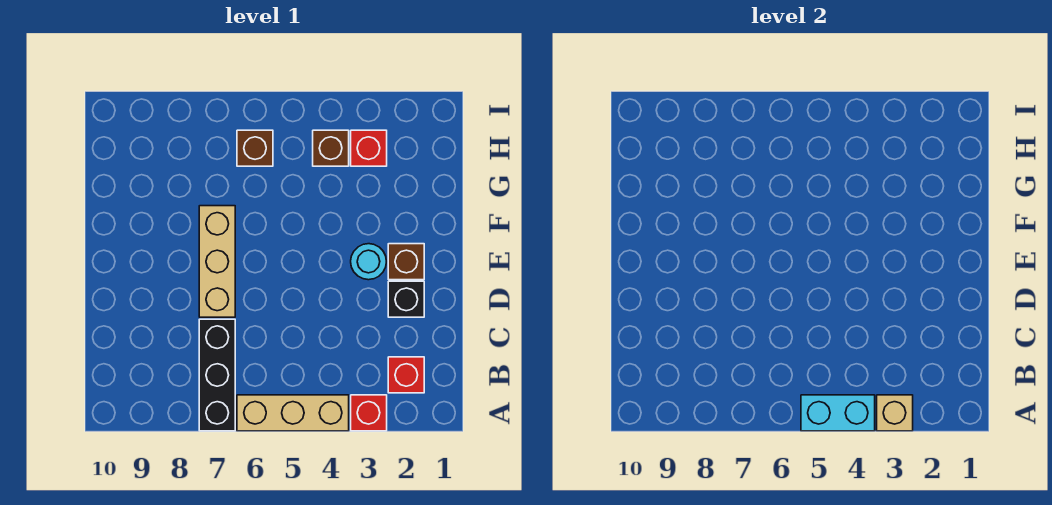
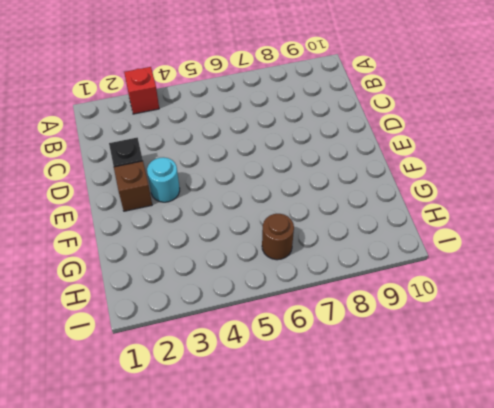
brown 1x1 round brick [262,214,294,260] -> brown 1x1 brick [237,130,273,166]
none -> tan 1x3 brick [237,395,349,431]
none -> black 1x3 brick [199,319,235,431]
none -> red 1x1 brick [388,357,424,393]

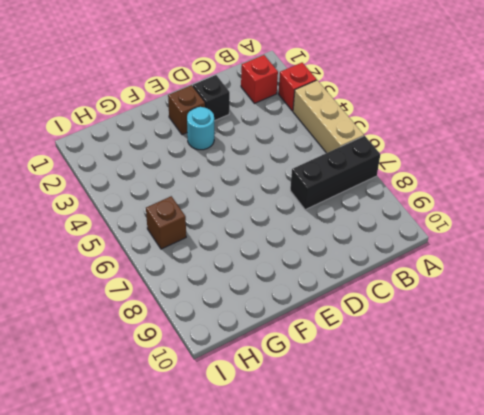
none -> tan 1x3 brick [199,206,235,317]
none -> red 1x1 brick [351,130,387,166]
none -> brown 1x1 brick [313,130,349,166]

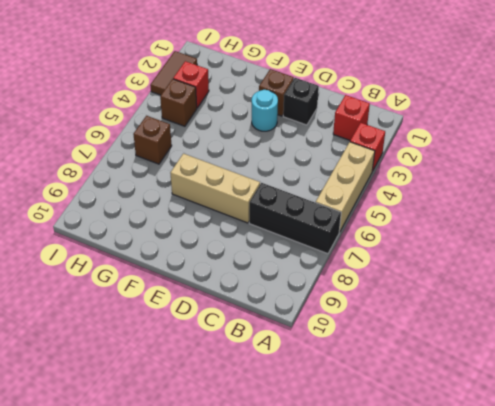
brown 1x2 tile [150,51,197,95] -> none
none -> tan 1x1 brick [877,395,913,431]
none -> cyan 1x2 brick [801,395,875,431]

